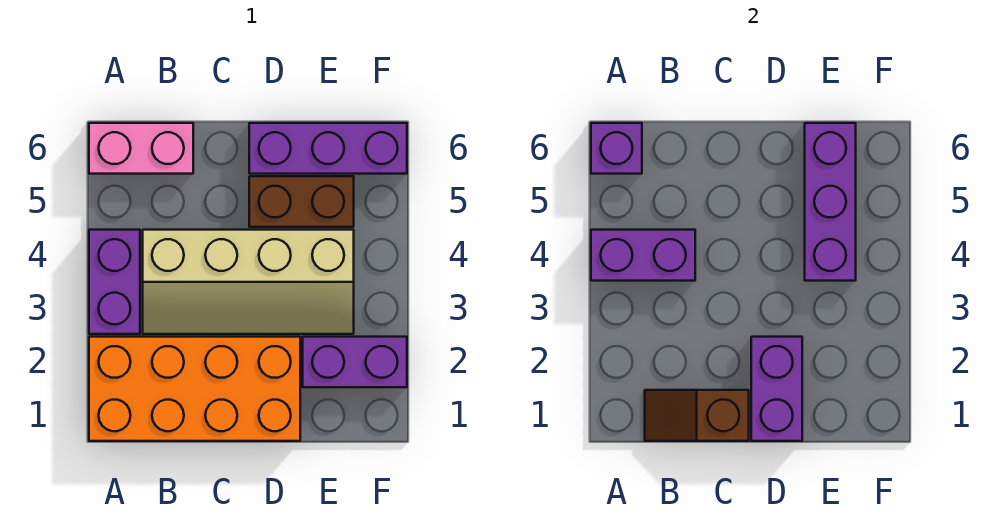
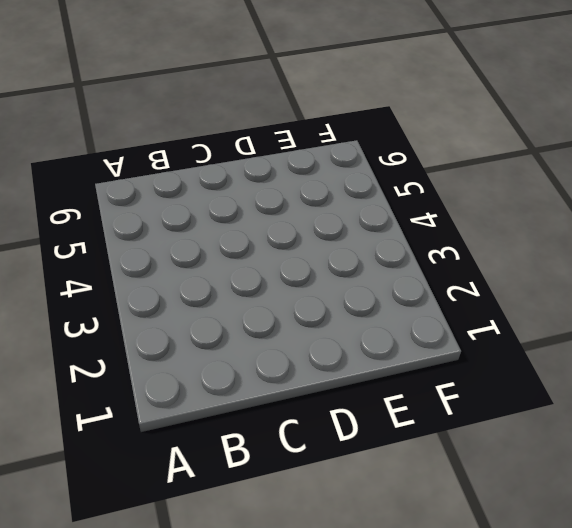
none -> orange 2x4 brick [89,337,300,441]
none -> purple 1x2 brick [89,230,140,334]
none -> pink 1x2 brick [89,123,193,174]

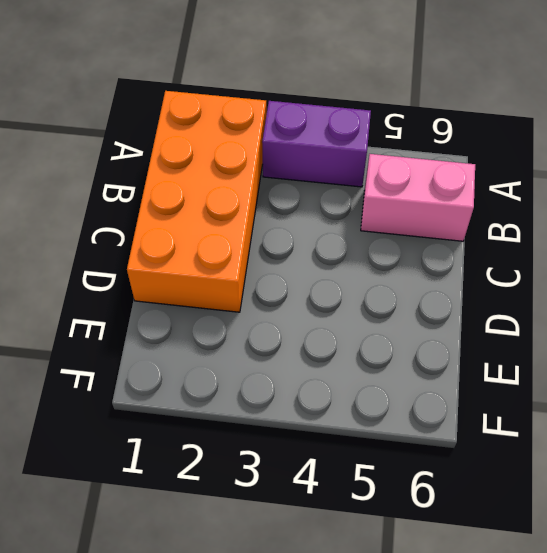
pink 1x2 brick [361,154,475,241] -> pink 1x2 brick turned to [89,123,193,174]
none -> tan 2x4 slope [143,230,354,334]
none -> brown 1x2 brick [249,176,354,227]
none -> purple 1x3 brick [249,123,407,174]

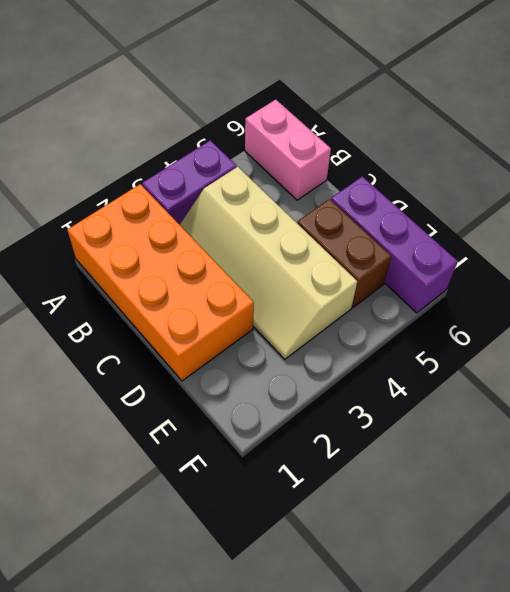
none -> purple 1x2 brick [303,337,407,387]
none -> purple 1x2 brick [591,230,695,281]
none -> purple 1x1 brick [591,123,642,174]

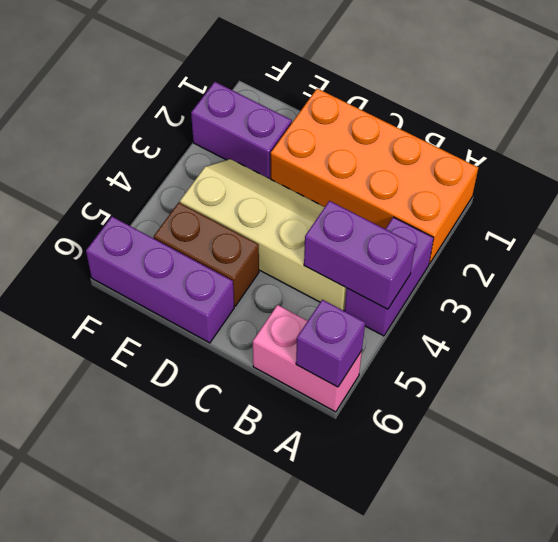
none -> brown 1x2 slope [645,390,749,441]
none -> purple 1x2 brick [751,337,802,441]
none -> purple 1x3 brick [805,123,856,281]

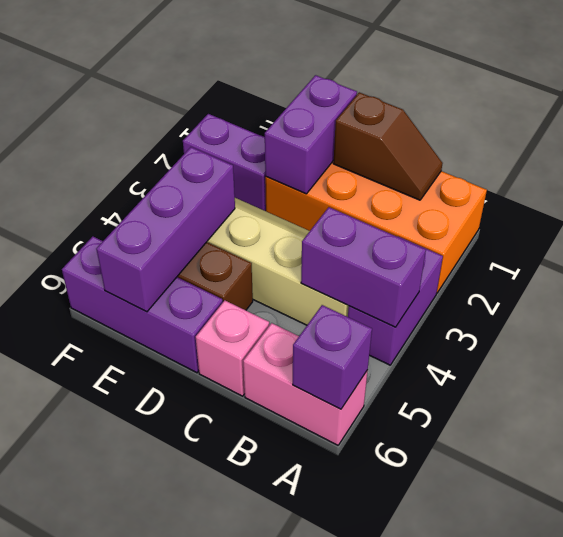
pink 1x1 brick [196,300,269,396] -> none

